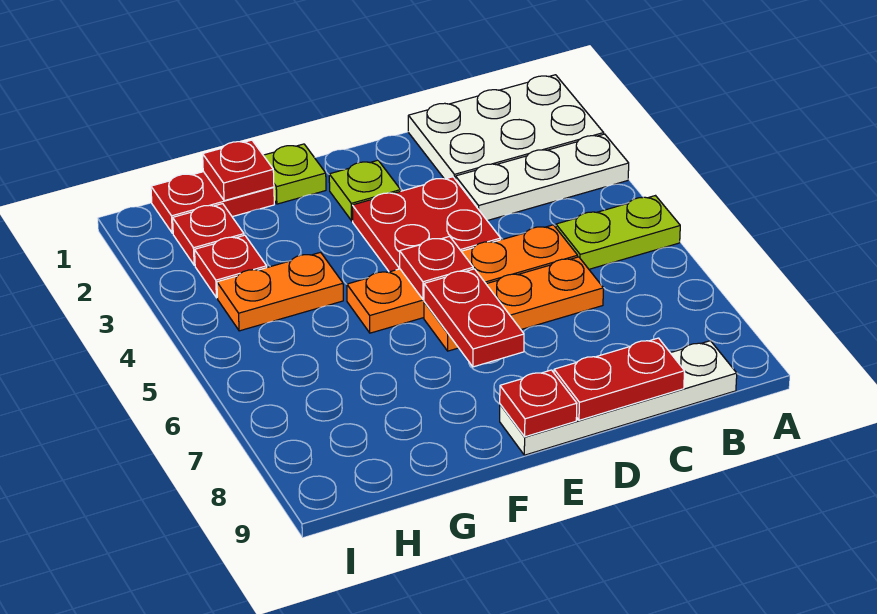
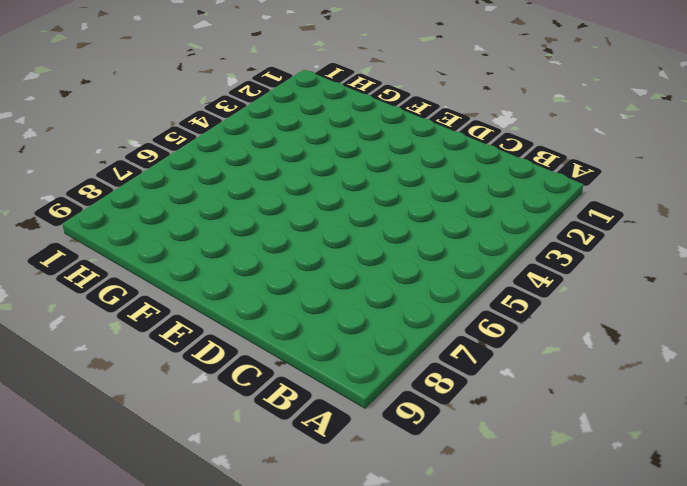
none -> white 2x3 plate [408,75,604,180]
none -> white 1x3 plate [456,134,629,221]
none -> lime 1x2 plate [556,196,680,269]

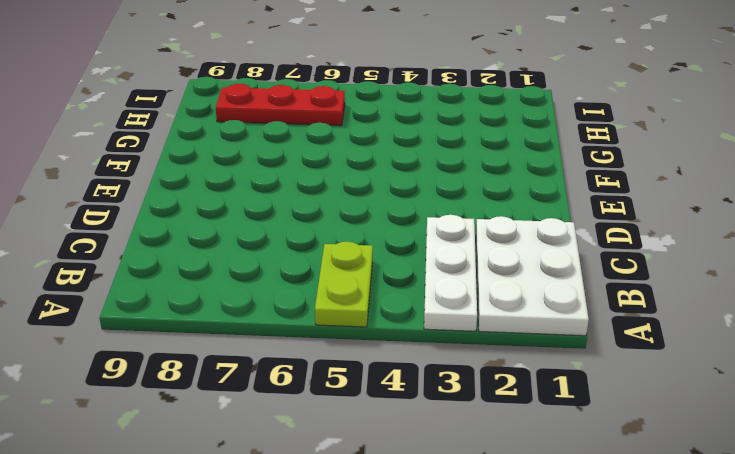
red 1x3 plate [216,84,345,126] -> none
none -> white 1x4 plate [500,341,737,455]
none -> orange 1x4 plate [347,225,578,333]
none -> orange 1x3 plate [424,257,603,351]

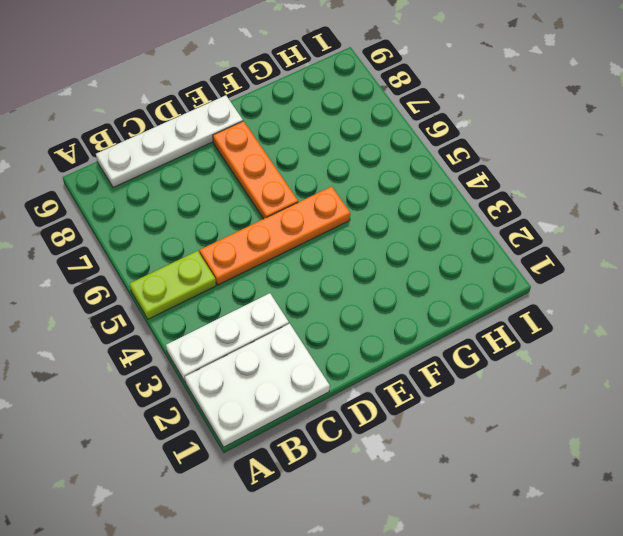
orange 1x3 plate [213,121,298,219] -> orange 1x3 plate turned to [424,257,603,351]
none -> red 2x2 plate [352,177,501,272]
none -> lime 1x1 plate [329,160,401,221]
none -> lime 1x1 plate [263,144,326,204]

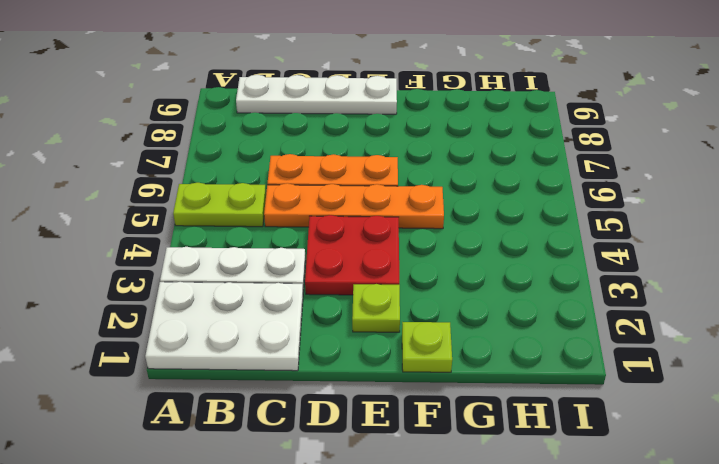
none -> red 1x2 plate [151,172,274,233]
none -> orange 1x2 plate [217,252,343,331]
none -> red 1x1 plate [173,204,244,265]

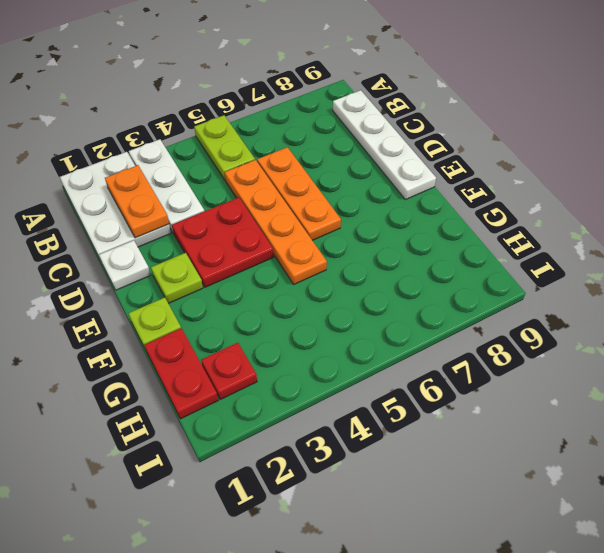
orange 1x2 plate [105,165,169,238] -> orange 1x2 plate moved to [217,252,343,331]
white 1x1 plate [99,240,150,290] -> none
none -> red 1x1 plate [195,235,267,298]
none -> red 1x2 plate [554,338,685,420]
none -> red 1x1 plate [400,236,473,299]

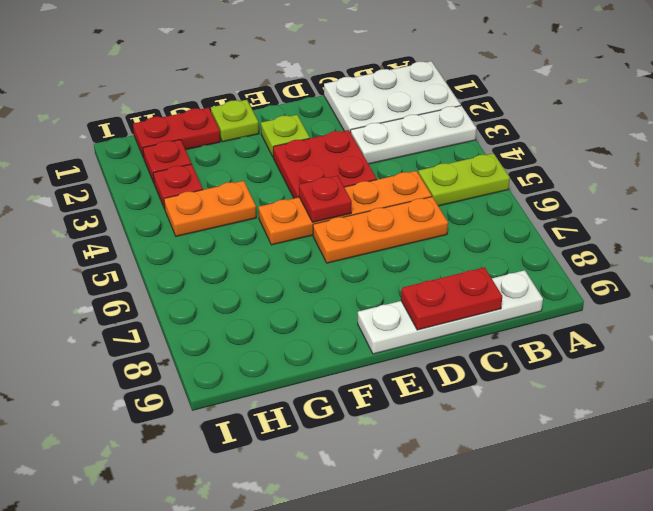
none -> red 1x2 plate [424,269,524,367]
none -> red 1x1 plate [500,370,577,437]
none -> red 1x1 plate [203,140,274,201]

